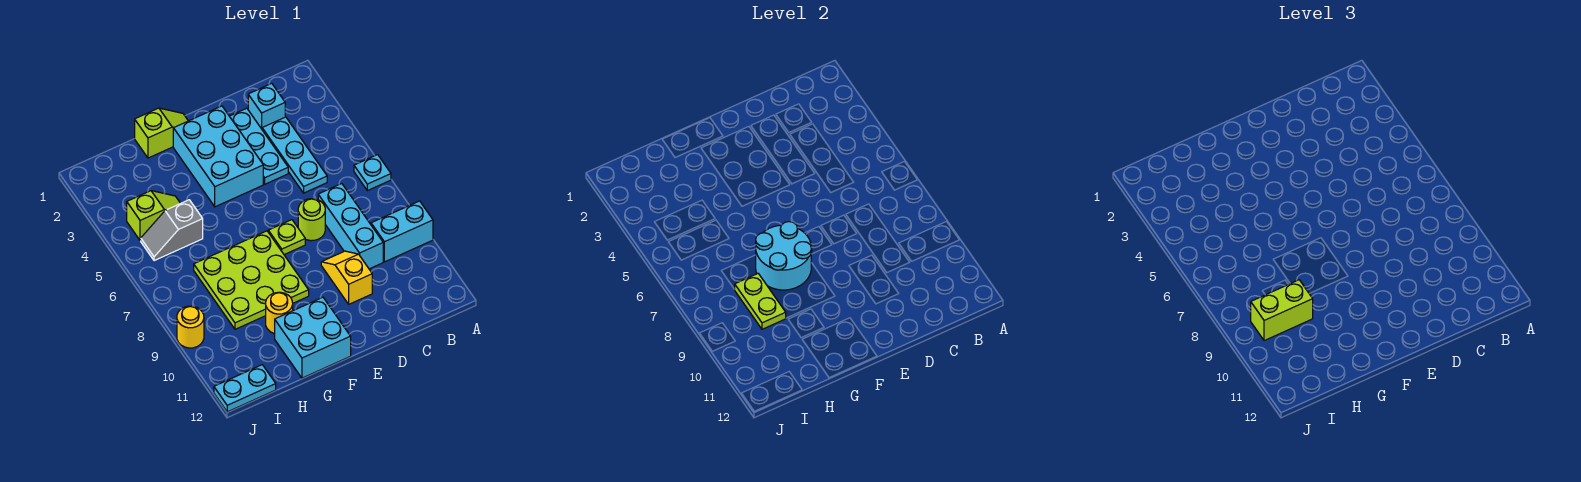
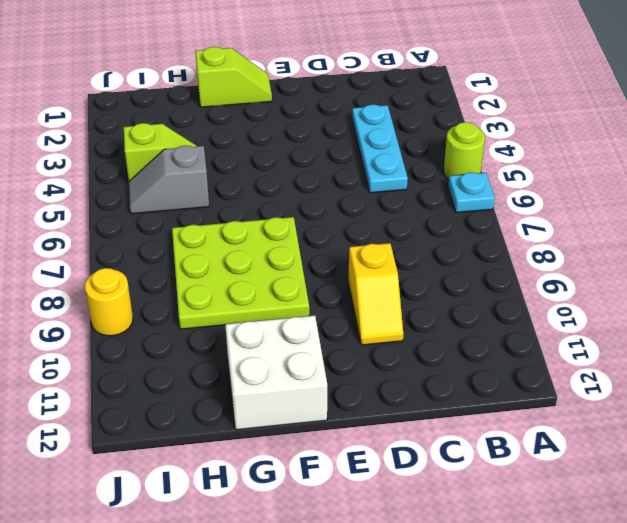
lime 1x1 round brick [444,122,485,180] -> lime 1x1 round brick moved to [298,199,325,241]
yellow 1x2 slope [348,243,403,345] -> yellow 1x2 slope turned to [321,251,372,304]
white 2x2 brick [225,315,327,430] -> cyan 2x2 brick [275,297,351,378]
none -> cyan 1x2 brick [371,201,433,262]
none -> cyan 1x1 brick [248,83,285,129]
none -> cyan 1x3 brick [318,184,383,269]

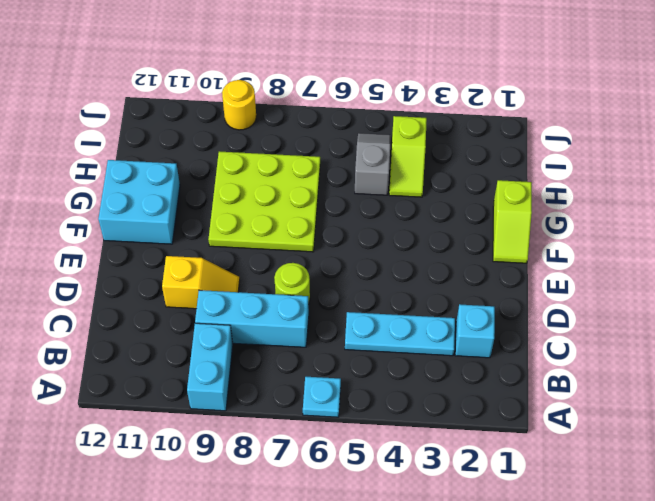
none -> cyan 1x3 plate [230,108,288,184]
none -> cyan 2x3 brick [173,106,263,207]
none -> lime 1x1 plate [268,220,305,255]

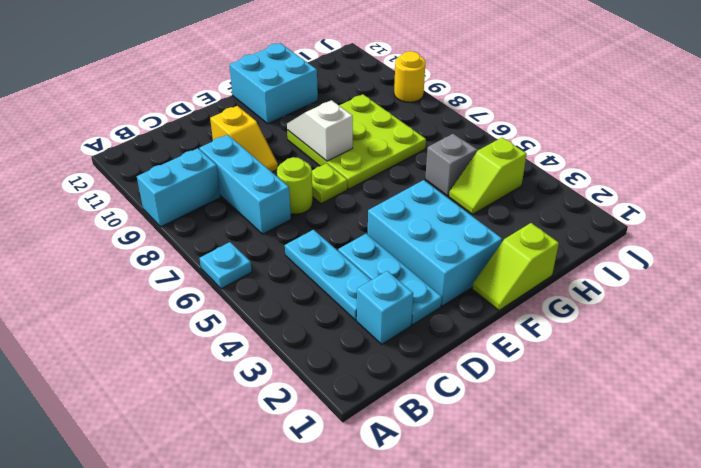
white 1x2 slope [287,100,353,161] -> cyan 2x2 round brick [756,222,812,290]
none -> yellow 1x1 round brick [266,292,293,334]
none -> cyan 1x2 plate [214,365,276,412]
none -> lime 1x2 plate [735,274,786,329]

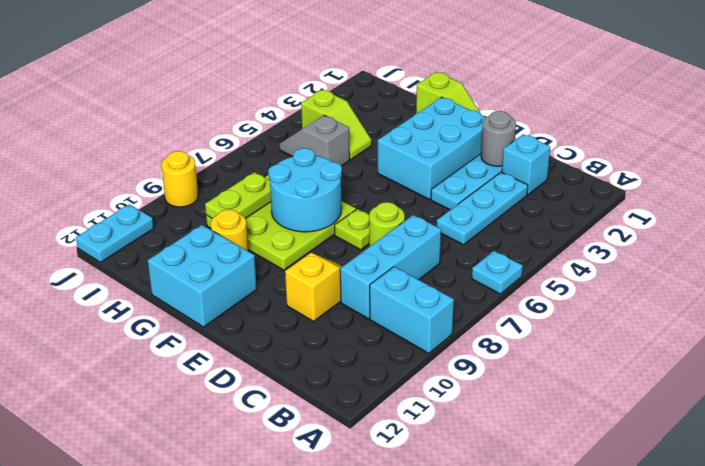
grey 1x1 round brick [481,111,516,166] -> none
cyan 1x2 plate [76,204,154,262] -> cyan 1x2 plate turned to [214,365,276,412]
none -> lime 1x2 brick [1251,280,1313,341]

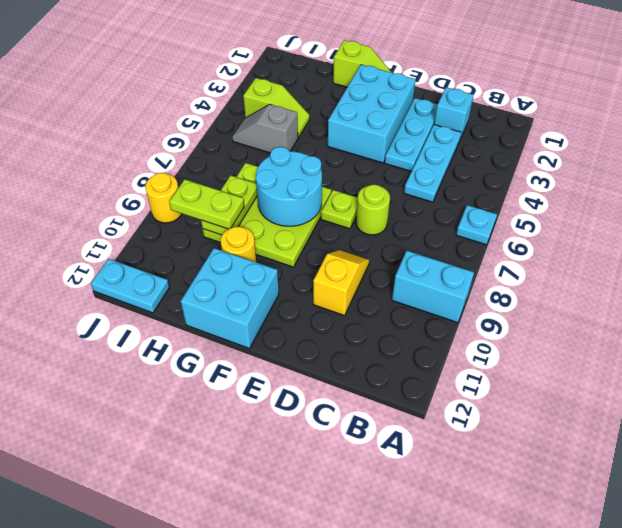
lime 1x2 plate [169,180,244,229] -> lime 1x2 brick [1251,280,1313,341]
none -> cyan 1x3 brick [318,184,383,269]

